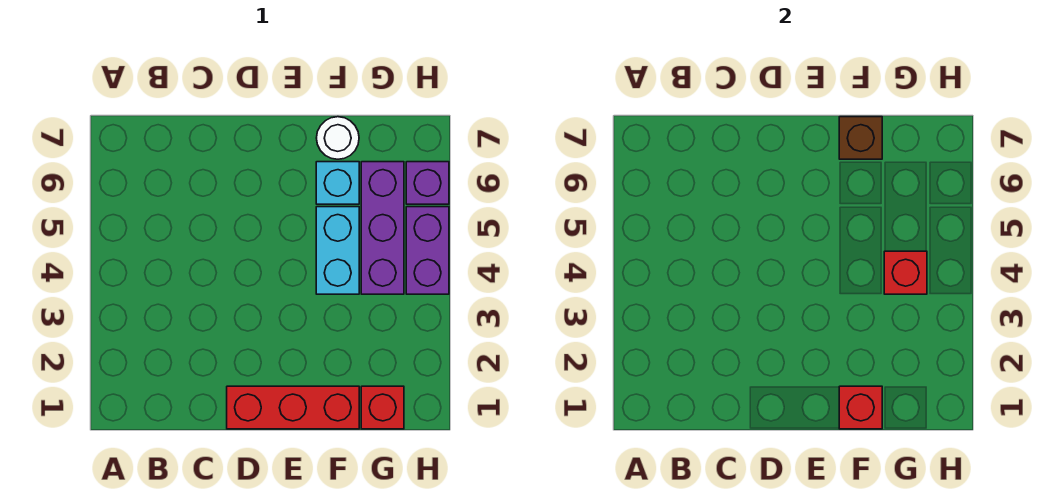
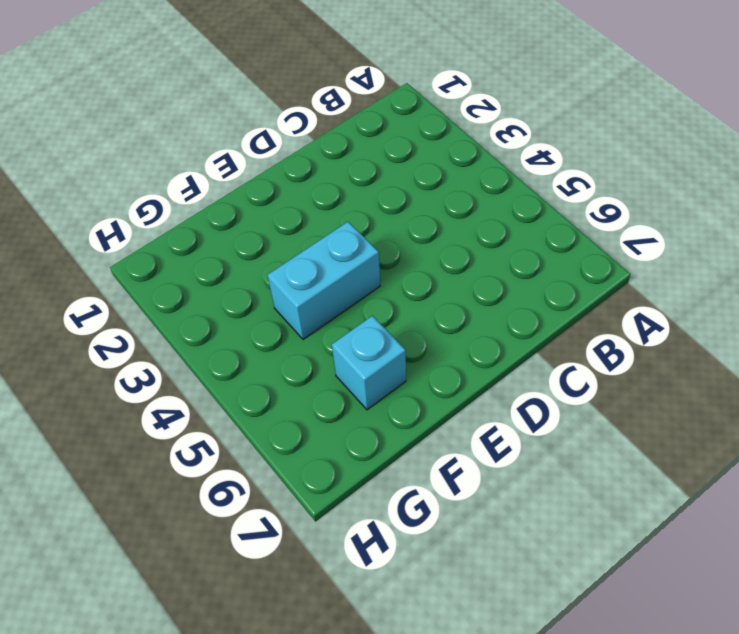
cyan 1x2 brick [267,222,380,340] -> cyan 1x2 brick turned to [316,207,359,294]
none -> red 1x3 brick [227,386,359,429]
none -> white 1x1 round brick [317,117,359,159]

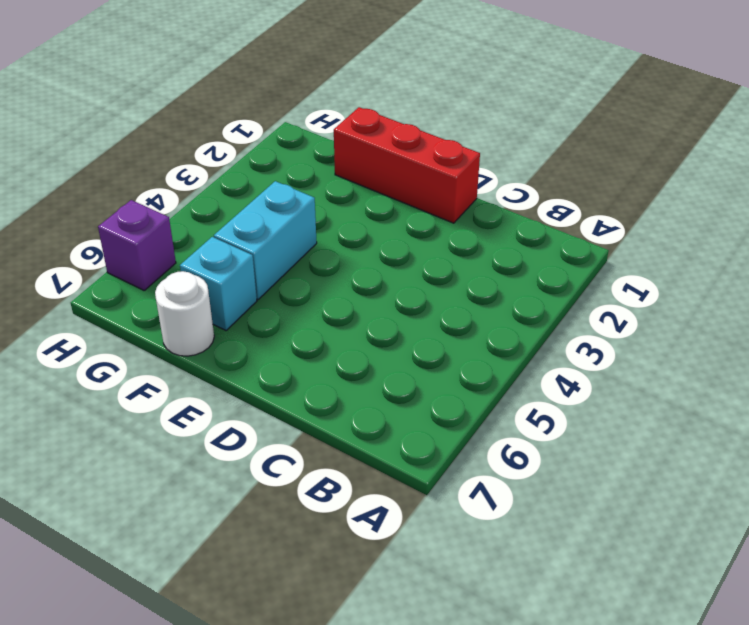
none -> red 1x1 brick [361,386,404,429]
none -> purple 1x3 brick [361,162,404,294]

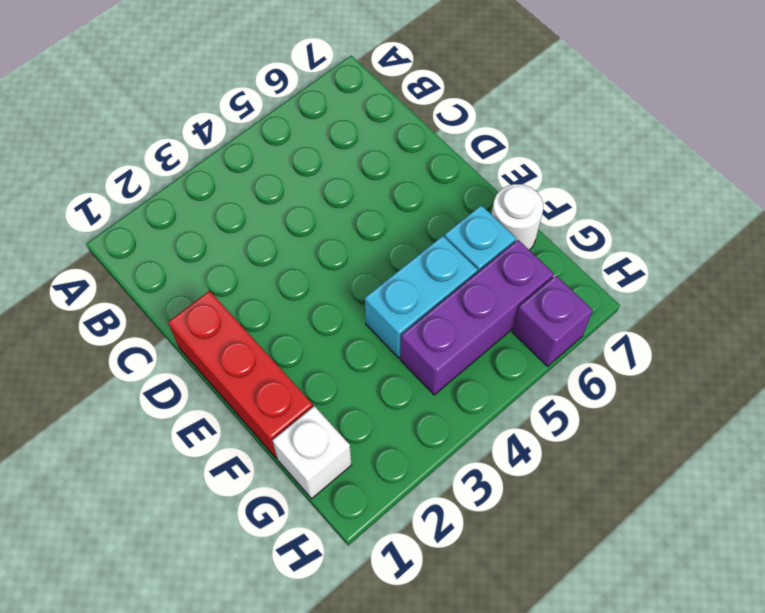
white 1x1 brick [273,406,352,499] -> red 1x1 brick [361,386,404,429]
none -> purple 1x2 brick [406,207,449,294]
none -> red 1x1 brick [839,386,882,429]

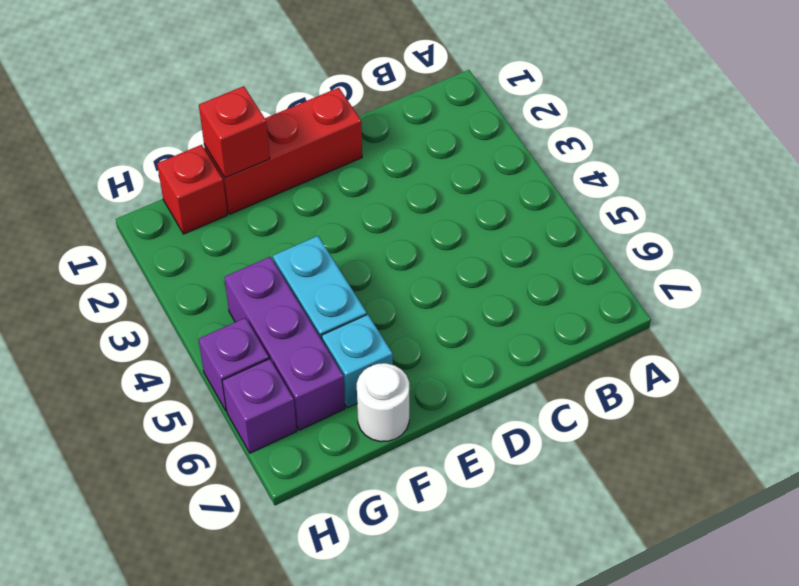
purple 1x1 brick [198,318,269,411] -> purple 1x2 brick [406,207,449,294]
none -> brown 1x1 brick [839,117,882,159]
none -> red 1x1 brick [884,251,927,294]

